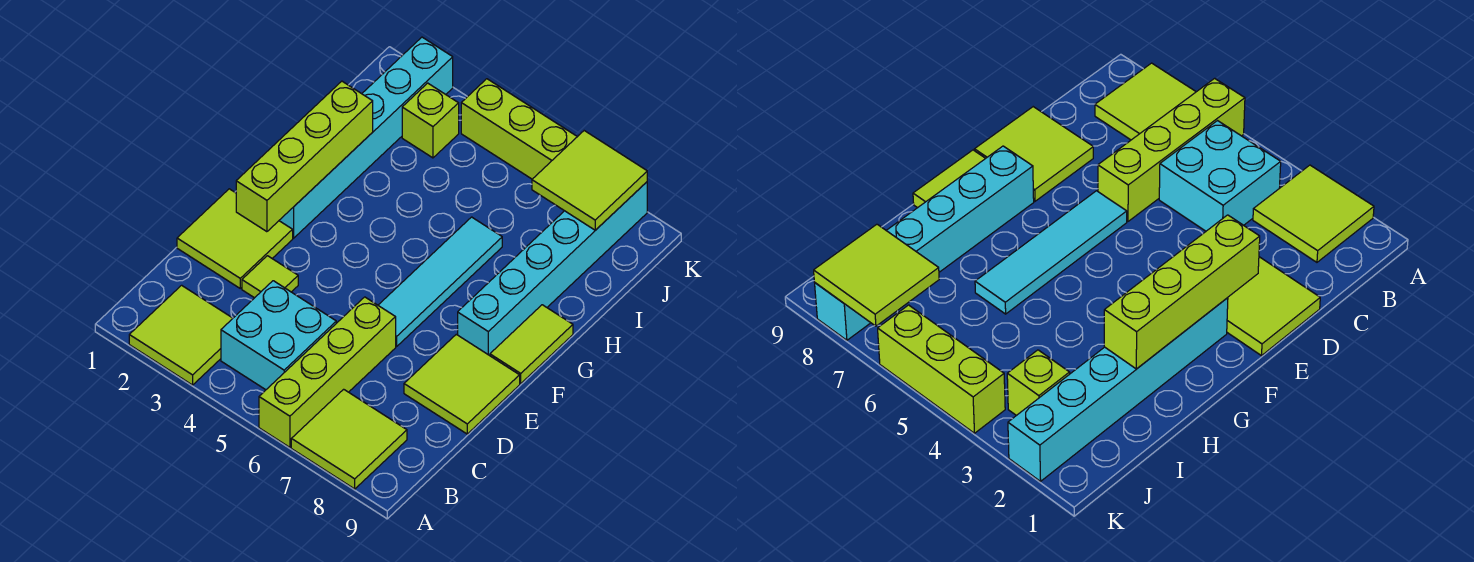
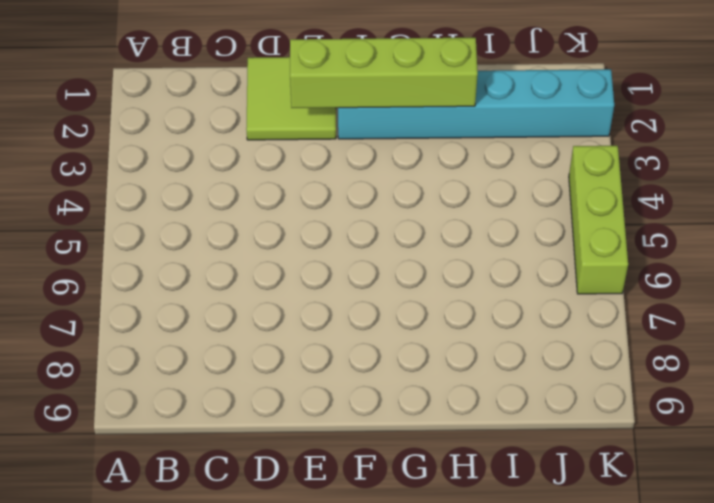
none -> lime 2x2 tile [129,285,233,385]
none -> lime 1x4 brick [259,297,396,447]
none -> lime 2x2 tile [291,389,407,489]

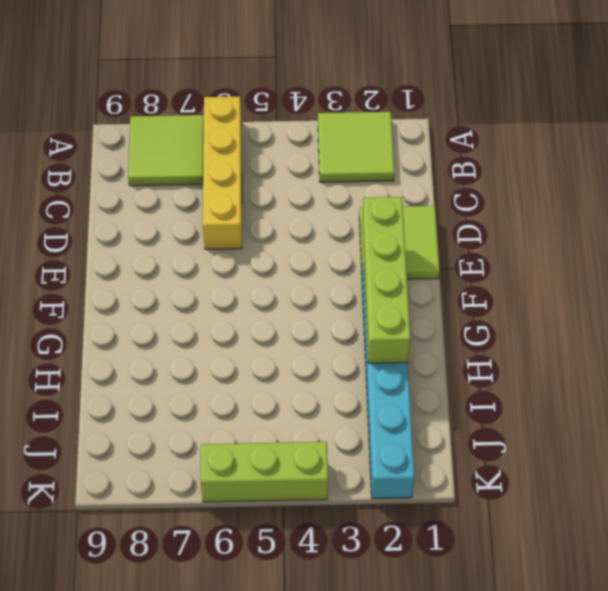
yellow 1x4 brick [203,96,242,249] -> lime 1x4 brick [259,297,396,447]
none -> cyan 2x2 brick [221,281,336,390]
none -> lime 1x1 tile [242,256,298,298]
none -> lime 2x2 tile [404,334,520,434]

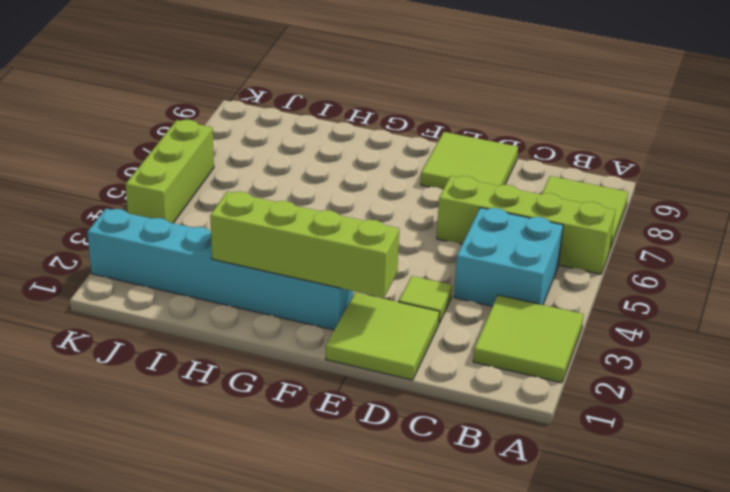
none -> cyan 1x4 tile [378,217,502,346]
none -> cyan 1x6 brick [458,182,647,356]
none -> lime 1x2 tile [490,305,573,383]

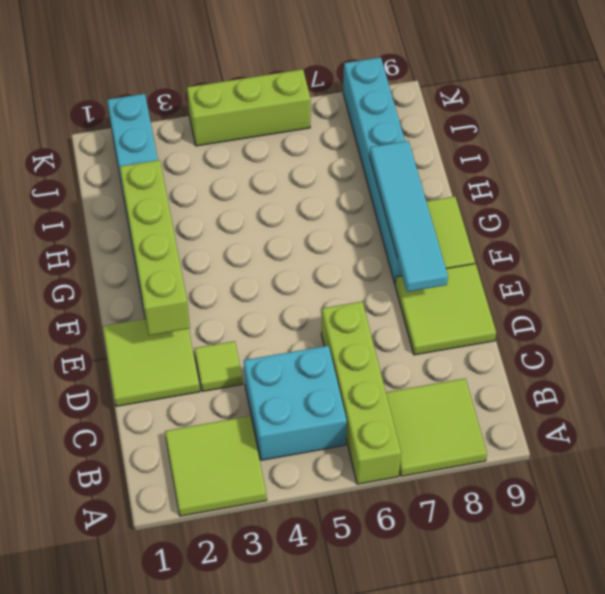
cyan 1x4 tile [370,141,448,292] -> cyan 1x4 tile moved to [378,217,502,346]
none -> lime 1x1 brick [402,83,459,158]
none -> lime 2x2 tile [532,131,647,230]

